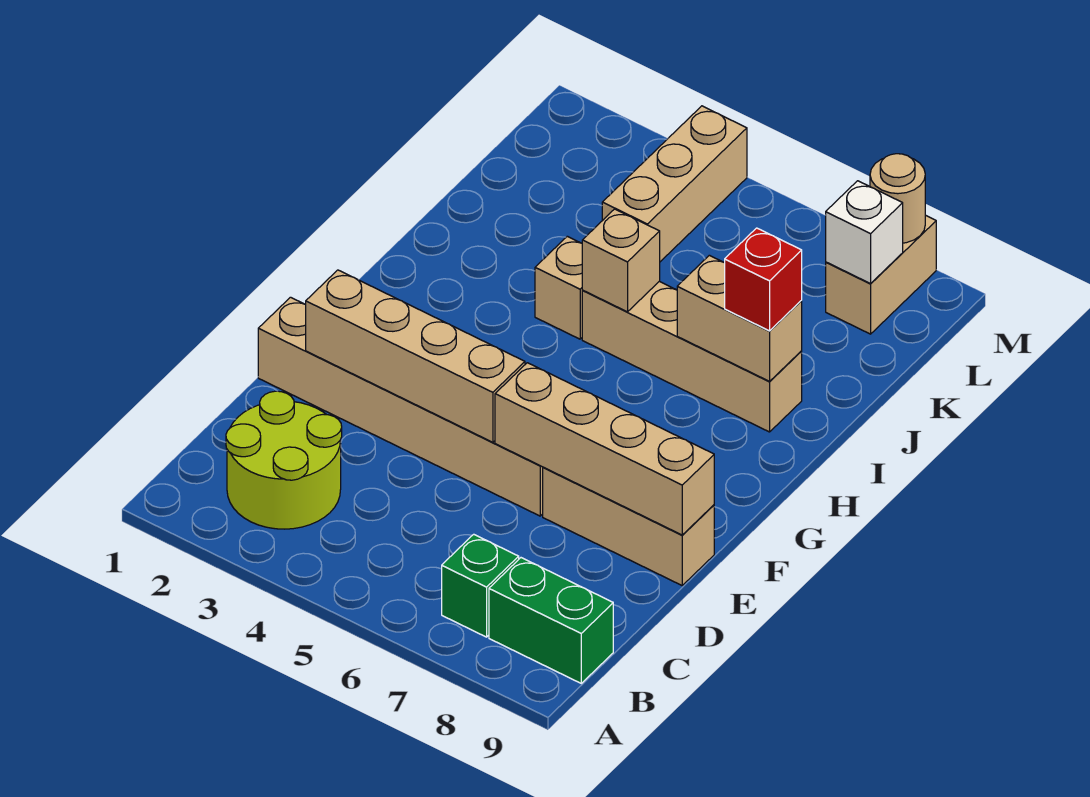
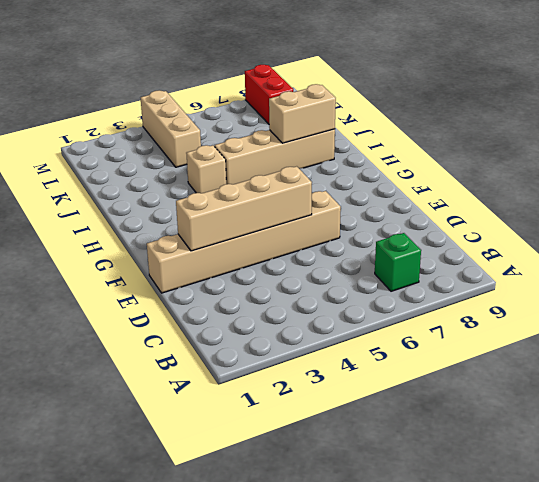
red 1x2 brick [245,65,293,124] -> tan 1x2 brick [826,215,936,334]
none -> lime 2x2 round brick [226,391,342,529]
none -> green 1x2 brick [489,558,613,683]
none -> tan 1x3 brick [543,467,714,585]

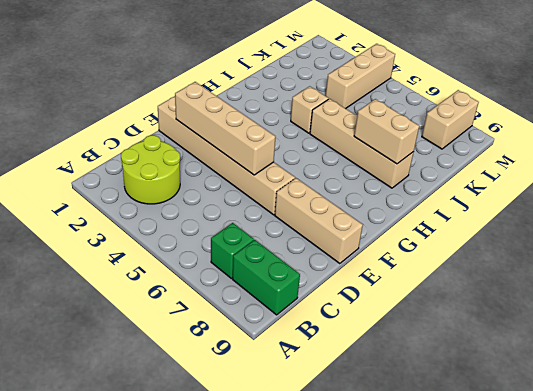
none -> tan 1x4 brick [495,363,714,535]
none -> tan 1x1 brick [582,209,660,312]
none -> white 1x1 brick [826,181,903,284]

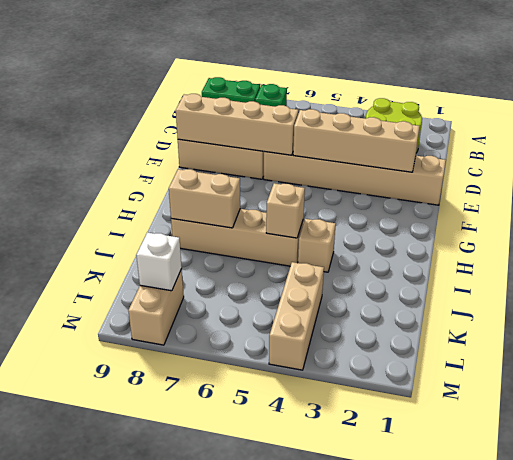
none -> tan 1x1 round brick [870,154,925,243]
none -> red 1x1 brick [725,228,802,331]

